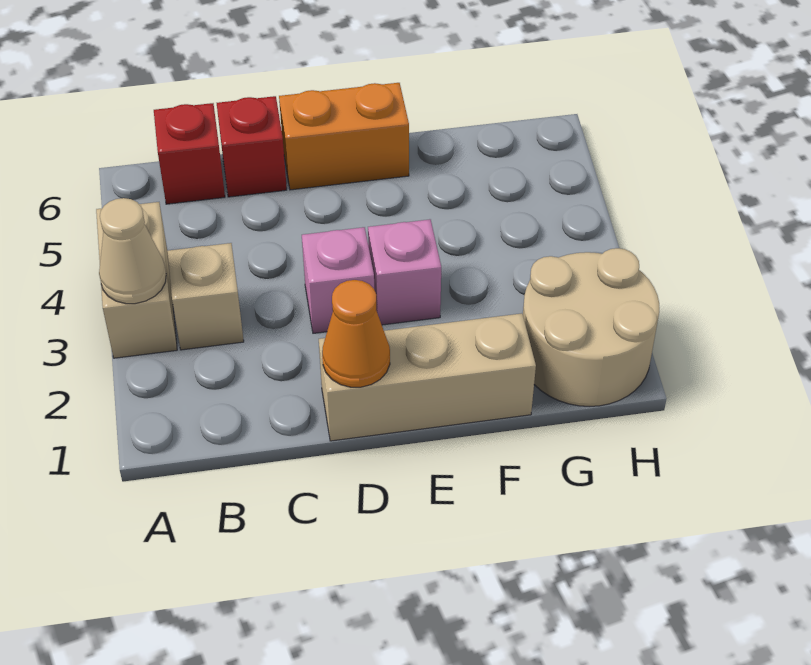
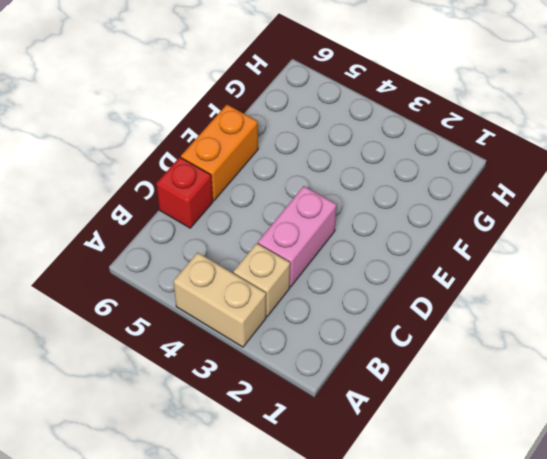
pink 1x2 brick [258,186,337,287] -> pink 1x1 brick [302,227,374,333]
none -> red 1x1 brick [154,103,225,204]
none -> tan 1x3 brick [319,313,536,441]

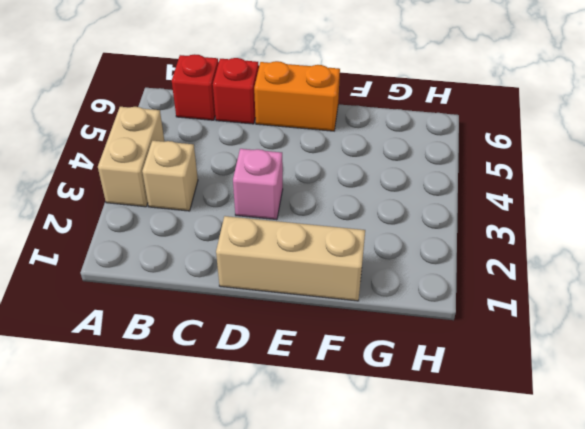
none -> pink 1x1 brick [368,219,441,325]
none -> tan 2x2 round brick [523,248,659,407]

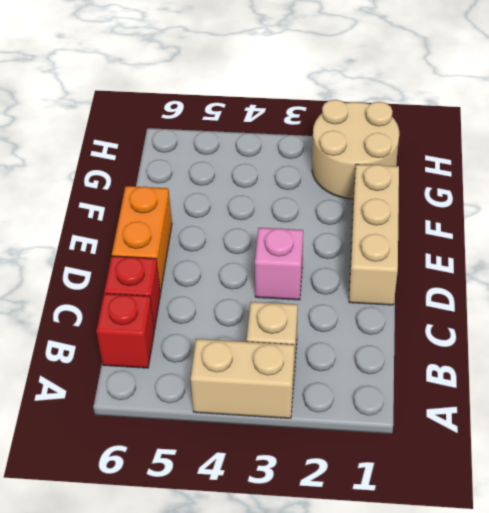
none -> pink 1x1 brick [368,219,441,325]
none -> tan 1x1 cone [99,198,166,304]

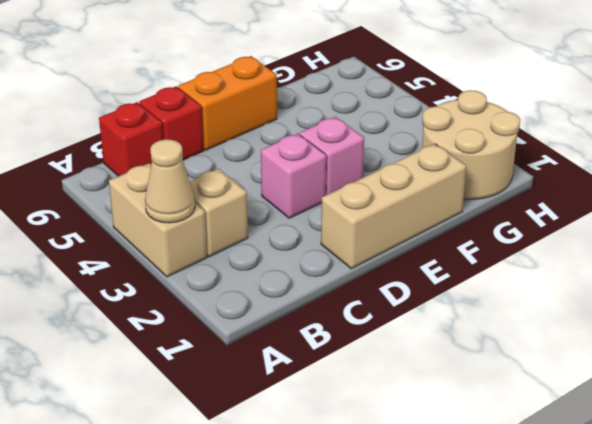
none -> orange 1x1 cone [322,280,390,387]

